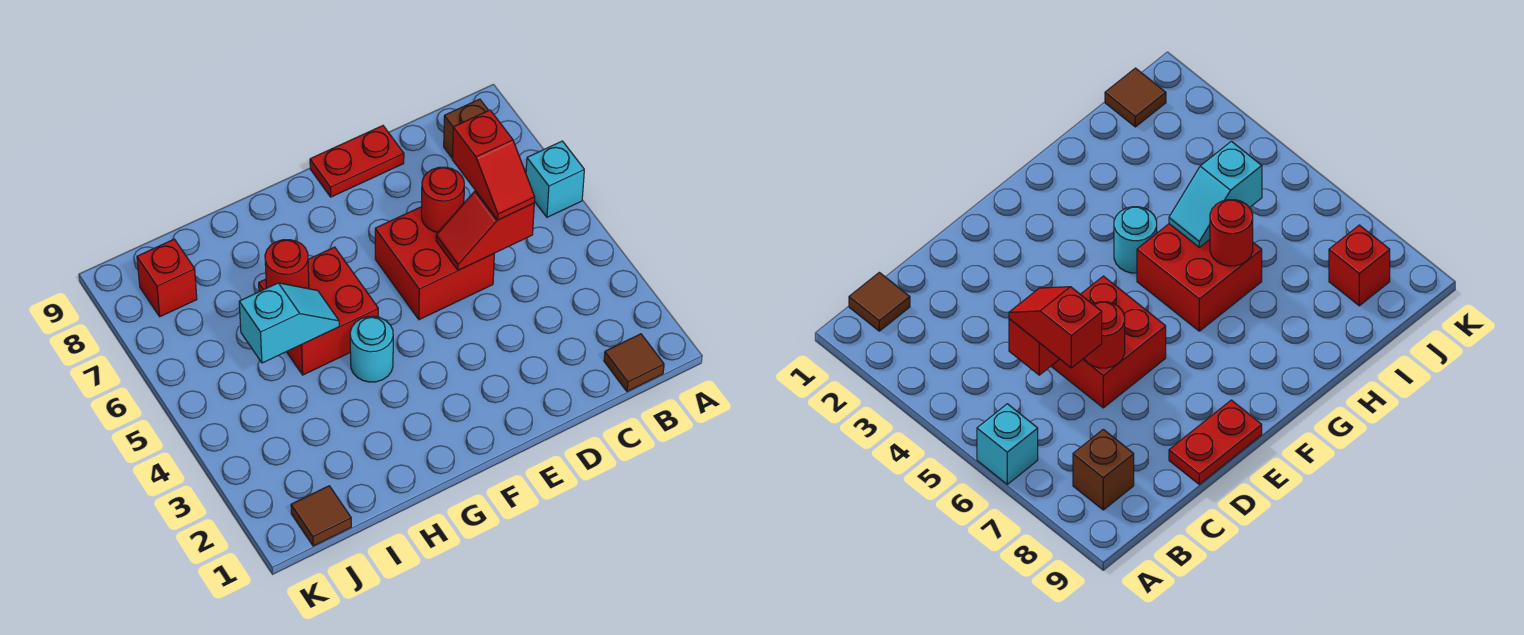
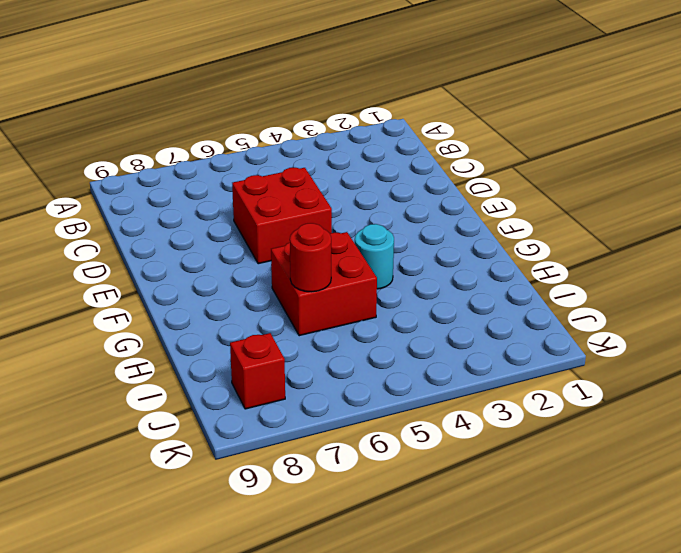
none -> cyan 1x1 brick [526,141,584,217]
none -> brown 1x1 tile [604,334,664,391]
none -> brown 1x1 brick [444,99,488,158]

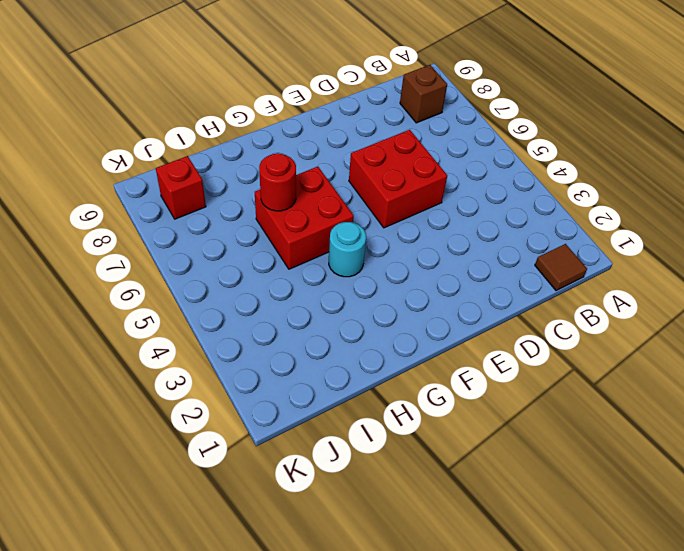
none -> cyan 1x1 brick [526,141,584,217]
none -> red 1x2 plate [310,126,404,197]
none -> brown 1x1 tile [291,486,351,546]

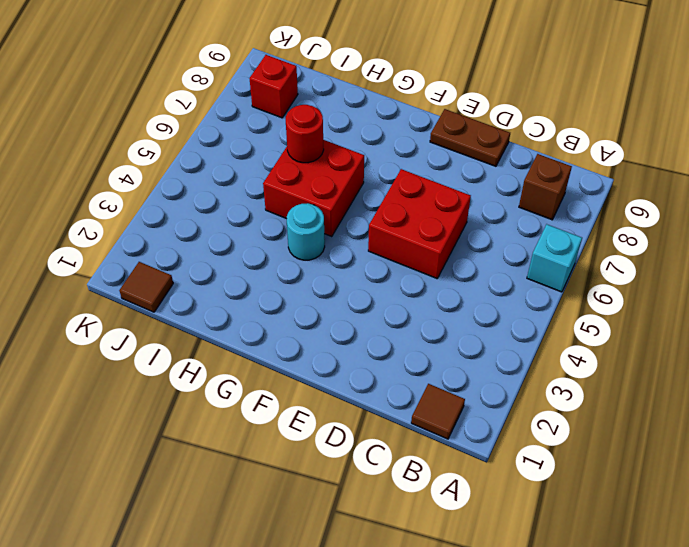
brown 1x2 plate [430,109,510,166] -> red 1x2 plate [310,126,404,197]
none -> red 1x2 slope [436,191,534,270]
none -> red 1x1 round brick [421,167,464,232]
none -> cyan 1x2 slope [239,283,339,363]

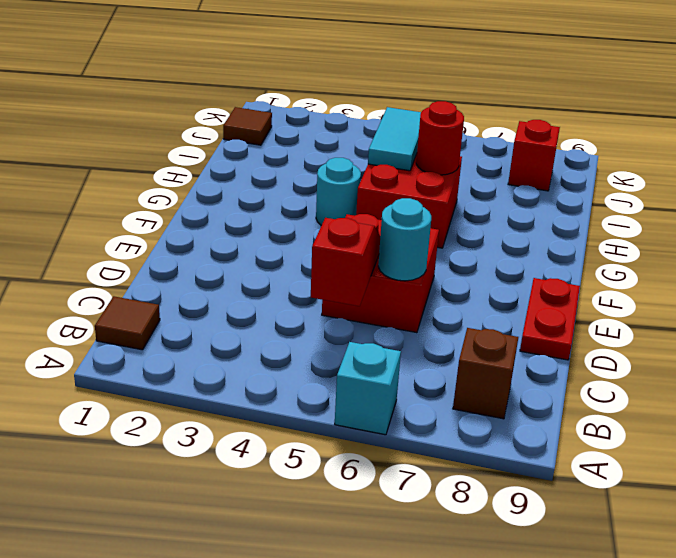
cyan 1x1 round brick [378,198,431,281] -> red 1x1 round brick [421,167,464,232]
cyan 1x2 tile [368,107,421,171] -> cyan 1x2 slope [239,283,339,363]
none -> red 1x2 slope [452,110,535,220]

